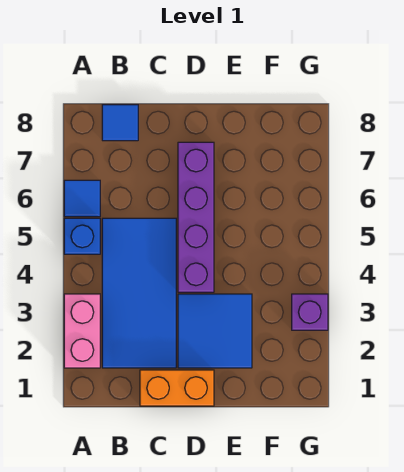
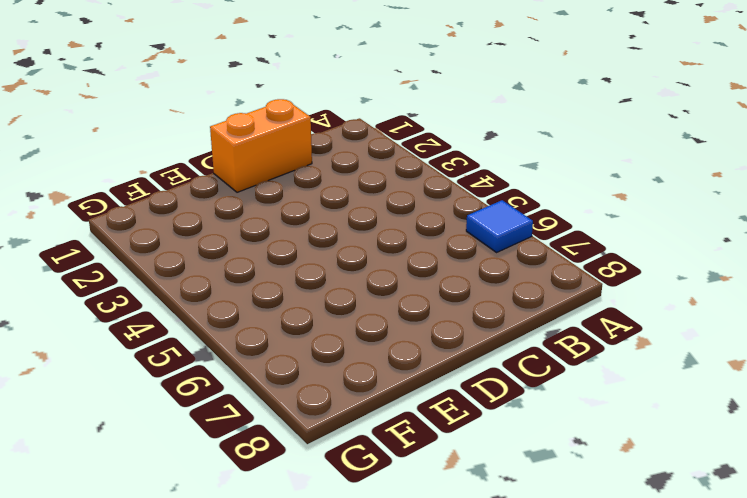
none -> pink 1x2 brick [64,294,100,368]
none -> blue 1x1 brick [64,218,100,254]

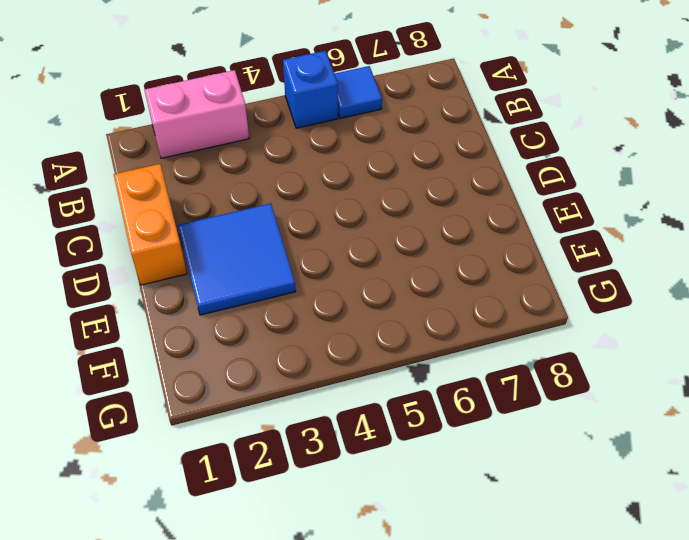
none -> blue 2x4 tile [102,218,176,368]
none -> blue 1x1 tile [102,105,138,141]

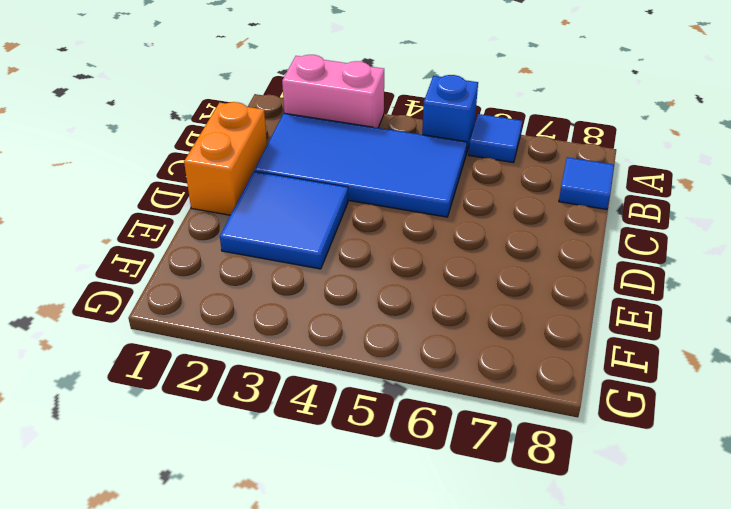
none -> purple 1x4 brick [178,142,214,292]
none -> purple 1x1 brick [292,294,328,330]

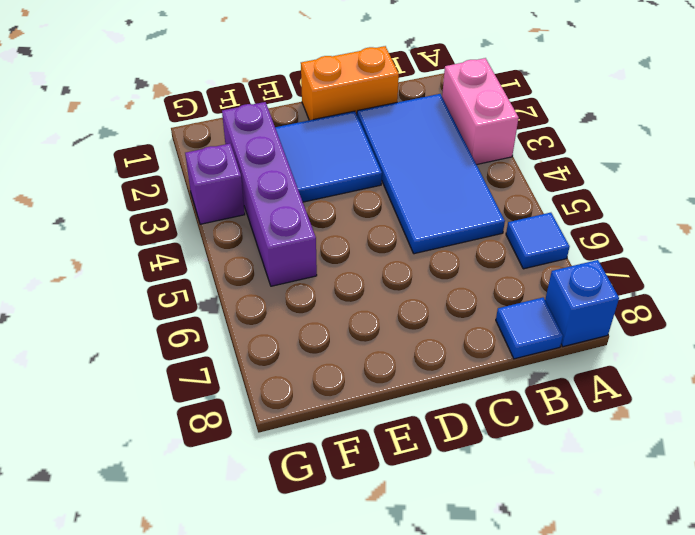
blue 1x1 brick [545,260,619,347] -> blue 1x1 brick moved to [64,218,100,254]
purple 1x4 brick [222,102,317,286] -> purple 1x4 brick moved to [178,142,214,292]

